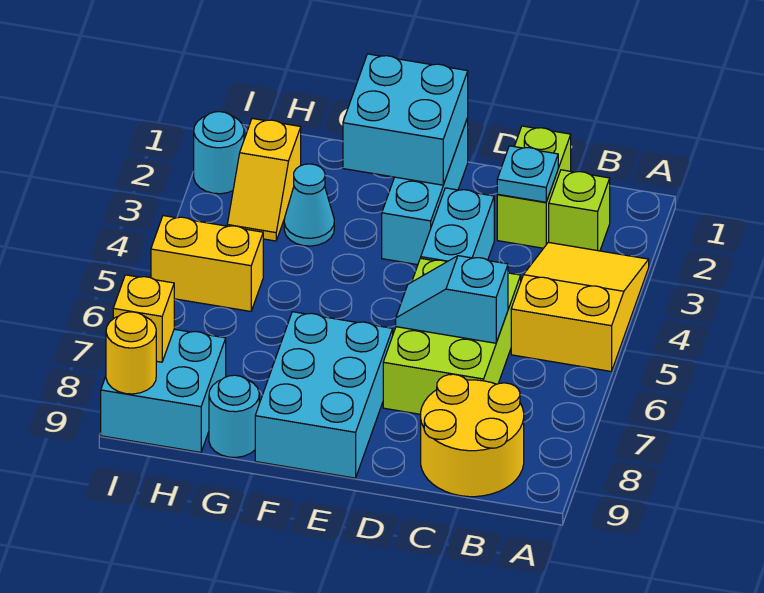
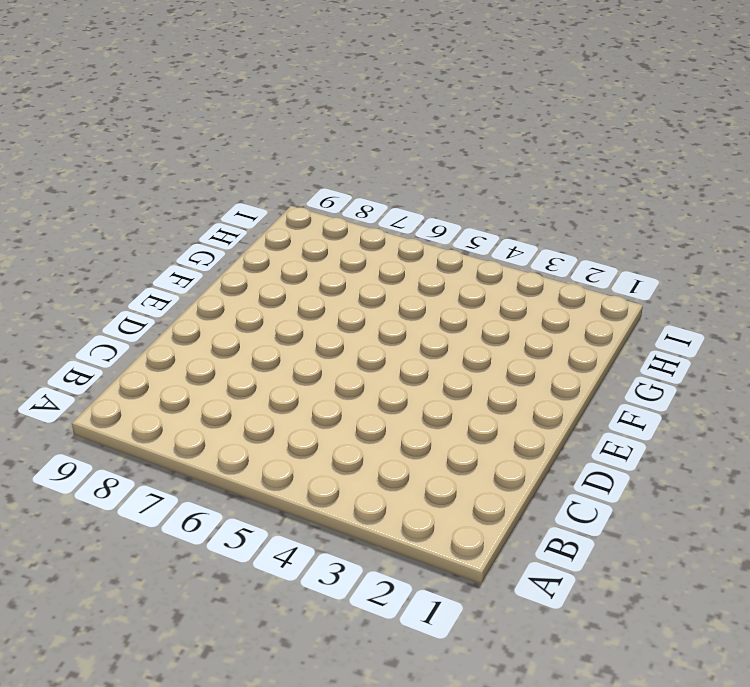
none -> yellow 2x3 slope [511,242,649,372]
none -> lime 1x1 brick [549,170,610,251]
none -> yellow 2x2 round brick [421,374,524,497]

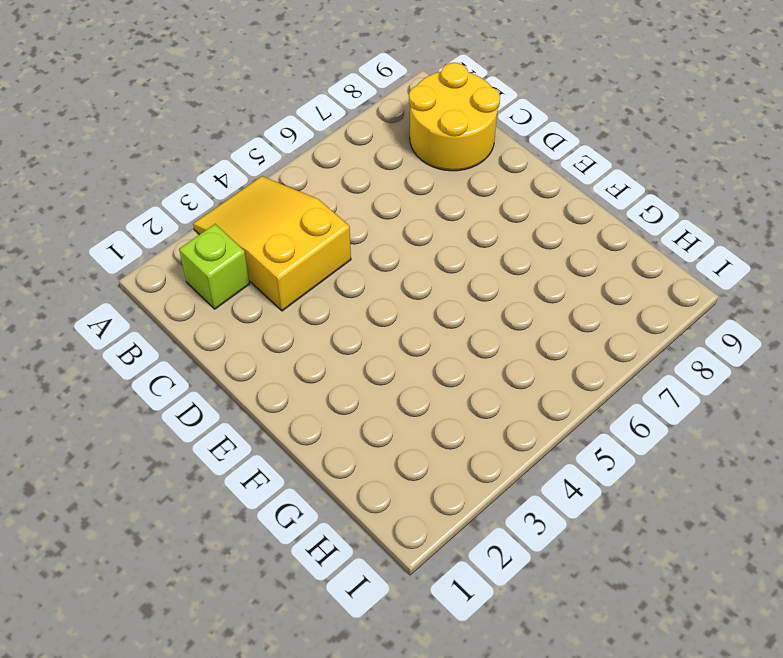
yellow 2x3 slope [193,176,351,311] -> yellow 2x3 slope turned to [511,242,649,372]
none -> lime 1x2 brick [497,126,571,248]
none -> lime 2x3 brick [383,258,521,414]
none -> cyan 1x2 brick [421,188,494,262]

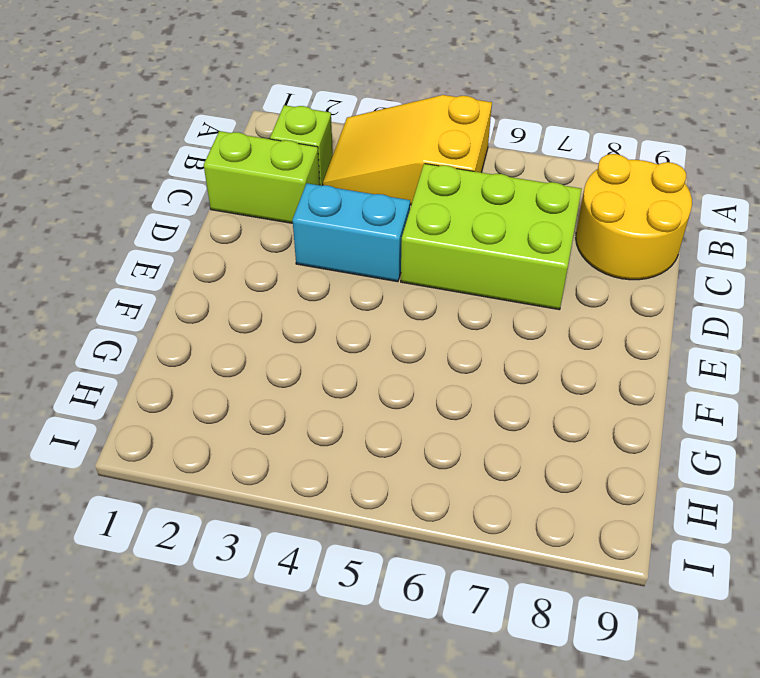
none -> cyan 1x3 brick [382,118,468,265]
none -> cyan 2x3 brick [255,312,393,478]
none -> cyan 1x1 cone [284,164,334,246]

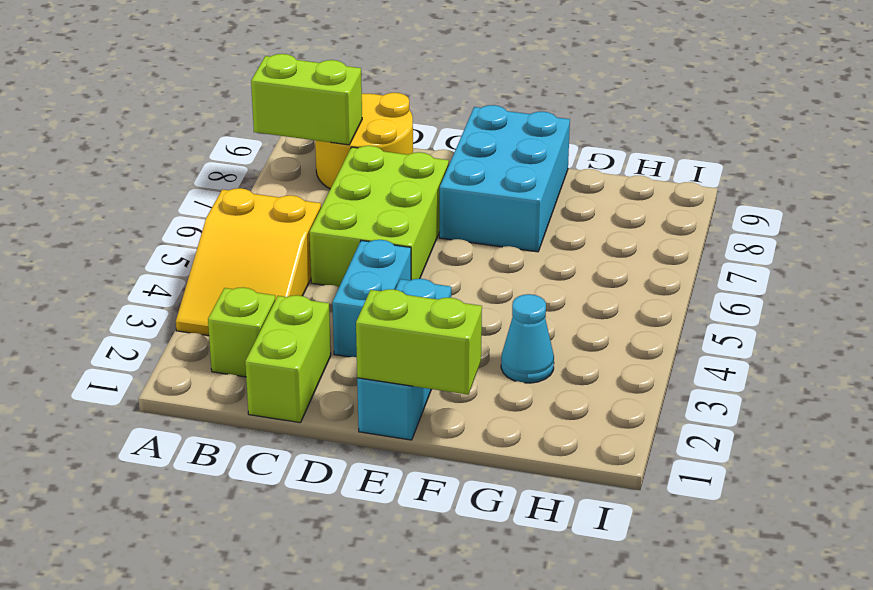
lime 1x2 brick [251,54,362,145] -> none
lime 1x2 brick [356,289,482,395] -> cyan 2x2 brick [343,54,468,185]
none -> cyan 1x1 round brick [209,375,259,457]
none -> yellow 1x2 slope [227,118,301,241]
none -> yellow 1x2 brick [151,216,263,311]

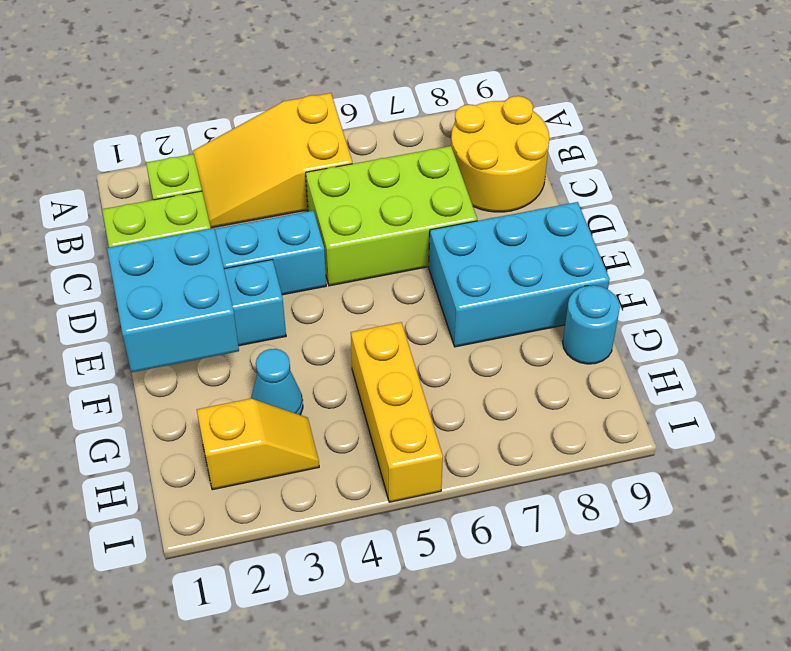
yellow 1x3 brick [351,322,443,502] -> yellow 1x2 brick [151,216,263,311]
none -> cyan 2x2 brick [101,329,226,452]
none -> cyan 1x1 round brick [194,112,244,194]
none -> cyan 1x1 plate [497,146,558,202]

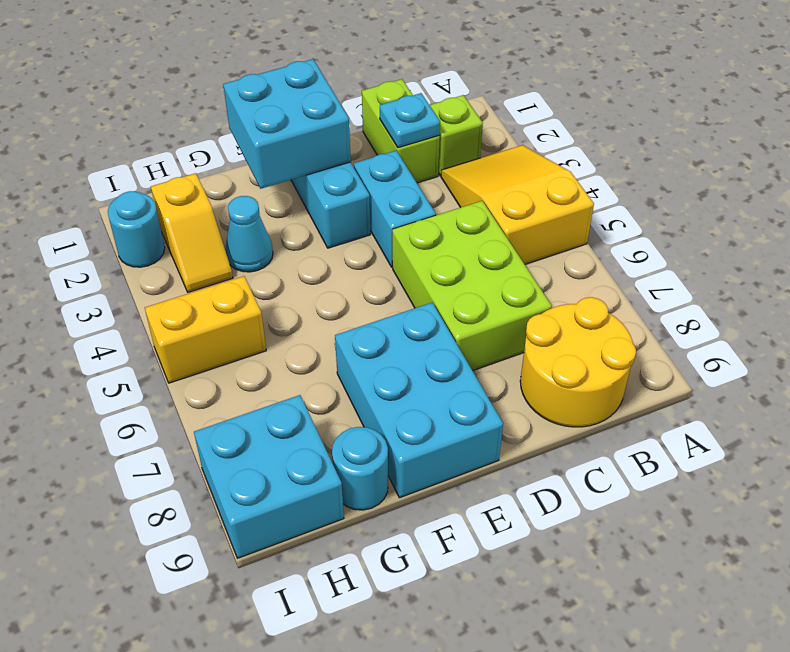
none -> cyan 1x2 slope [396,256,508,343]
none -> yellow 1x1 brick [113,275,174,362]
none -> yellow 1x1 round brick [106,312,156,394]

